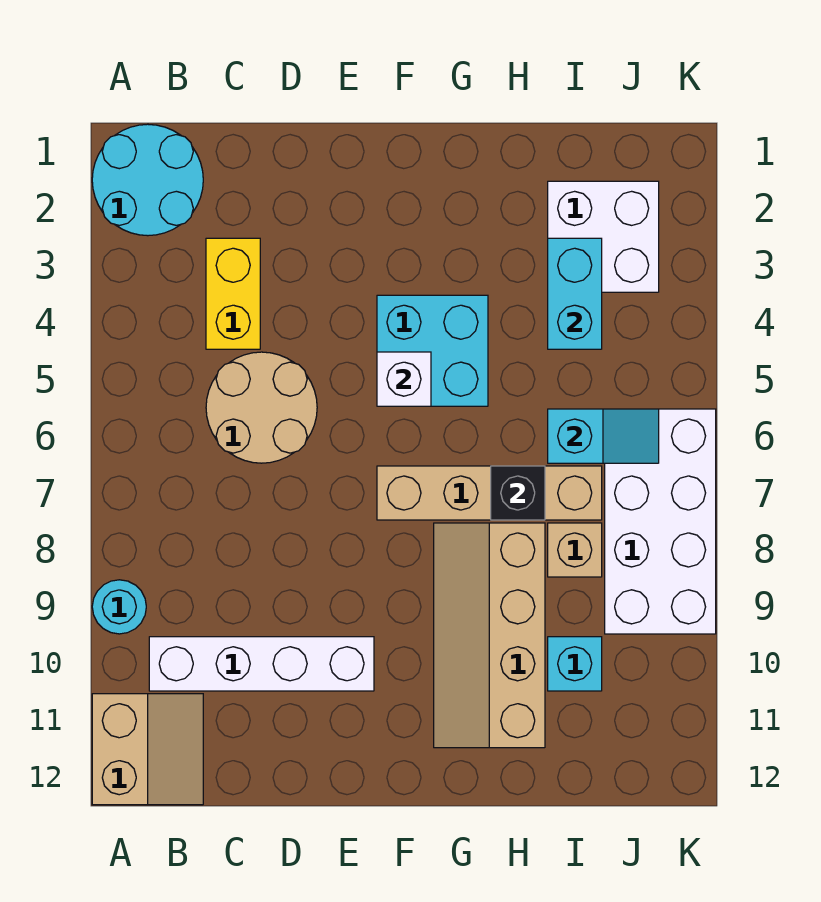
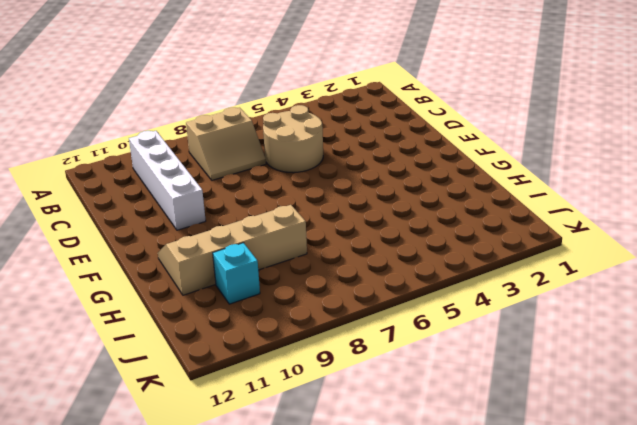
tan 2x2 slope [186,107,266,180] -> tan 2x2 slope moved to [92,694,203,805]
none -> cyan 2x2 round brick [92,124,203,236]
none -> cyan 1x1 round brick [92,580,146,634]
none -> yellow 1x2 brick [206,238,260,349]

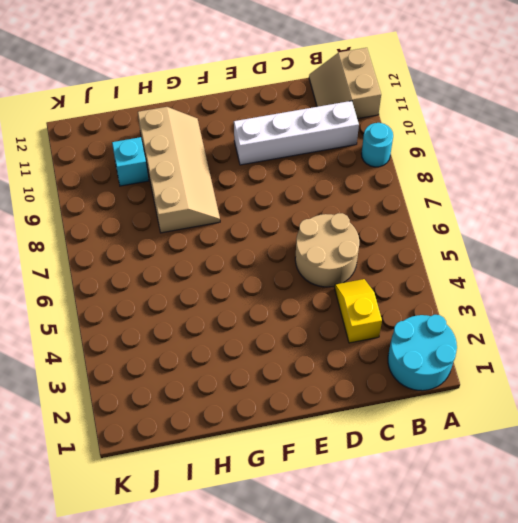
yellow 1x2 slope [334,279,382,343] -> yellow 1x2 brick [206,238,260,349]
none -> cyan 2x2 brick [377,295,488,406]
none -> tan 1x4 brick [377,466,602,520]
none -> white 2x2 brick [548,181,659,292]

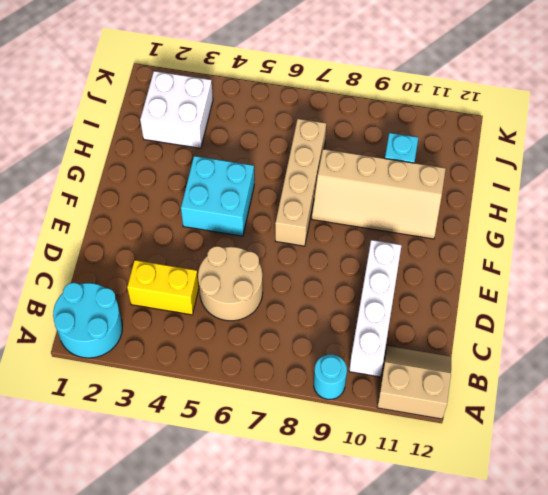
none -> tan 1x1 brick [548,523,602,577]
none -> white 2x4 brick [605,409,716,634]
none -> white 1x1 brick [377,352,431,406]

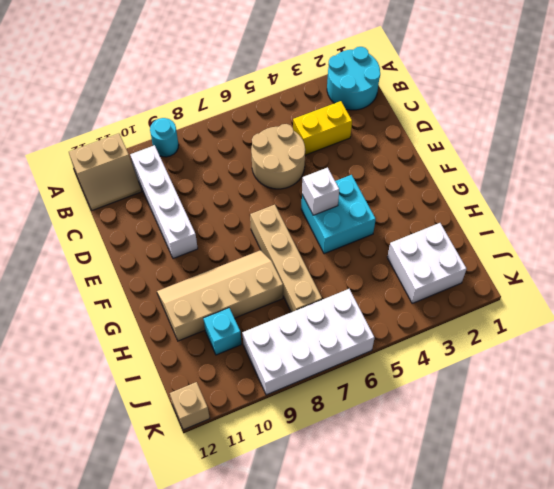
tan 1x1 brick [170,382,210,430] -> tan 1x1 brick moved to [548,523,602,577]
none -> black 1x1 brick [491,466,545,520]
none -> cyan 1x2 brick [548,238,602,349]
none -> cyan 1x2 slope [548,409,659,463]

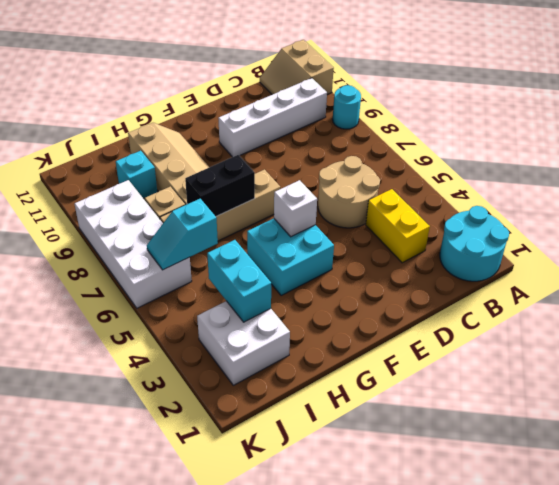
black 1x2 brick [185,155,255,216] -> black 1x1 brick [491,466,545,520]

